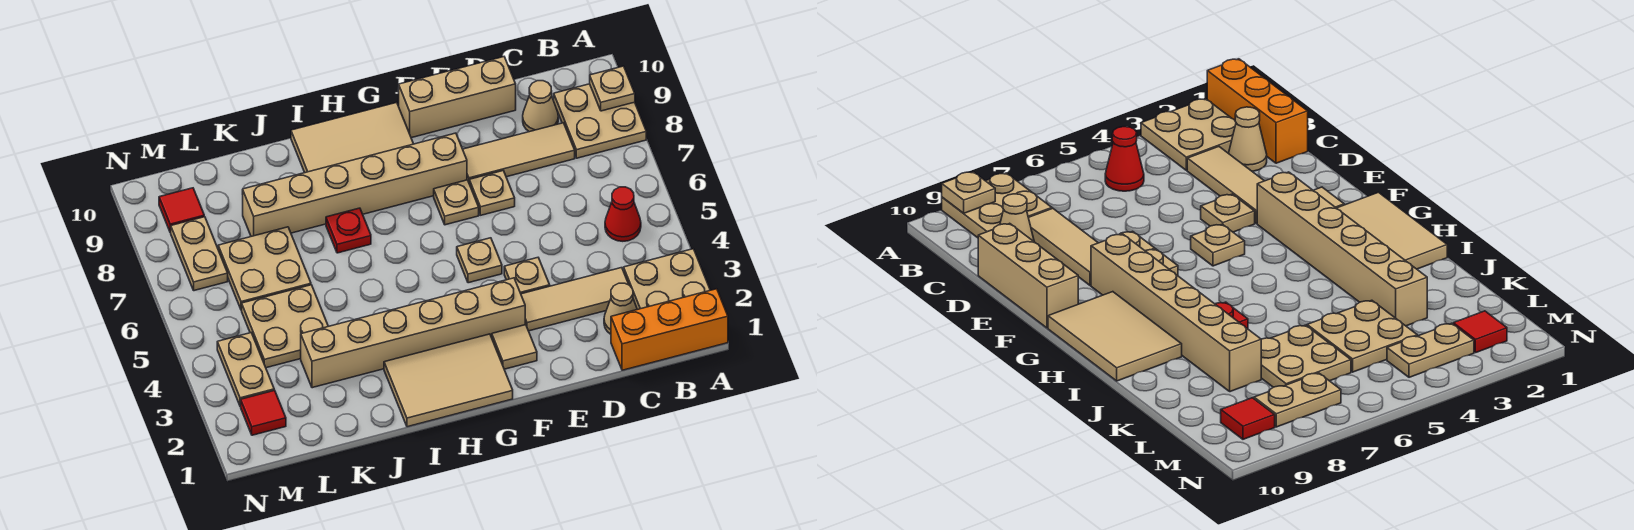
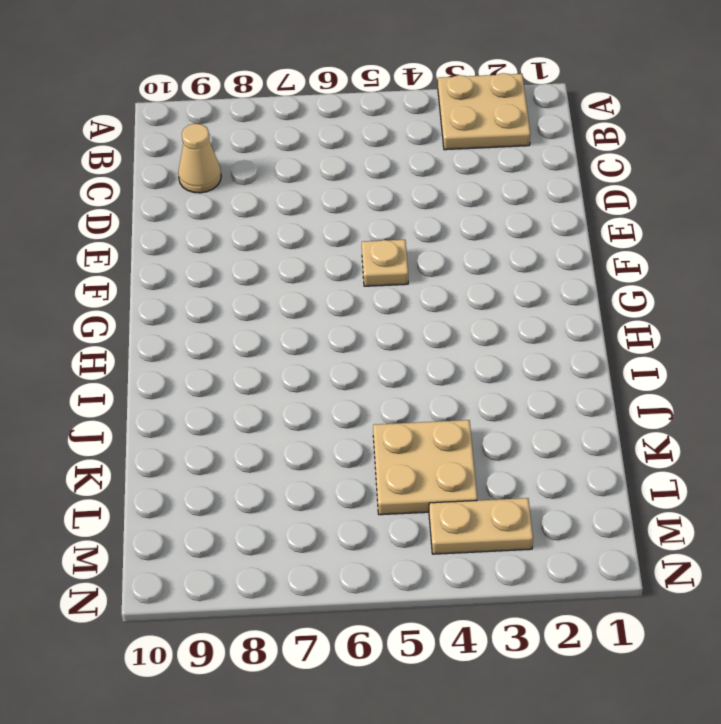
none -> orange 1x3 brick [611,289,728,370]
none -> tan 2x2 plate [554,84,646,158]
none -> red 1x1 cone [605,187,641,241]

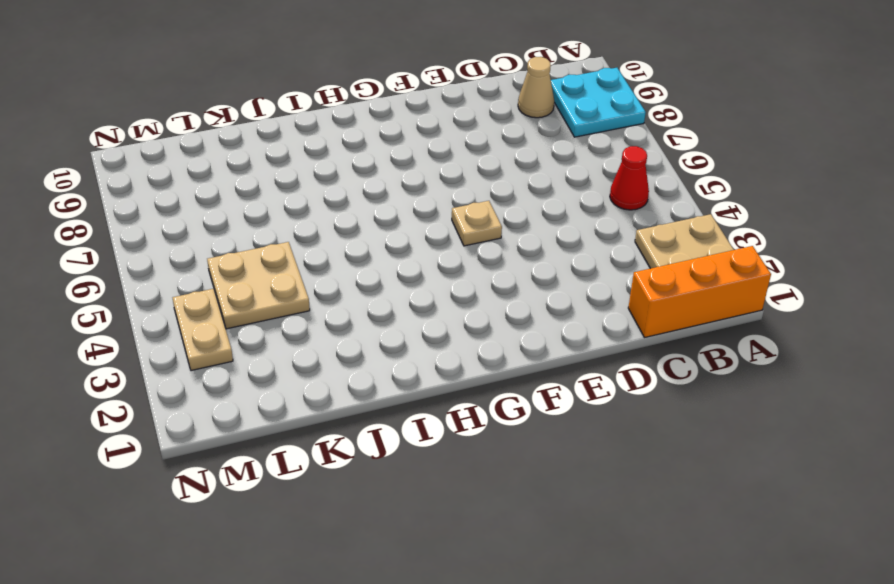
cyan 2x2 plate [551,68,646,137] -> tan 2x2 plate [554,84,646,158]
none -> tan 1x1 cone [604,283,637,334]
none -> tan 1x3 tile [521,268,629,331]
none -> tan 1x3 tile [463,123,575,182]

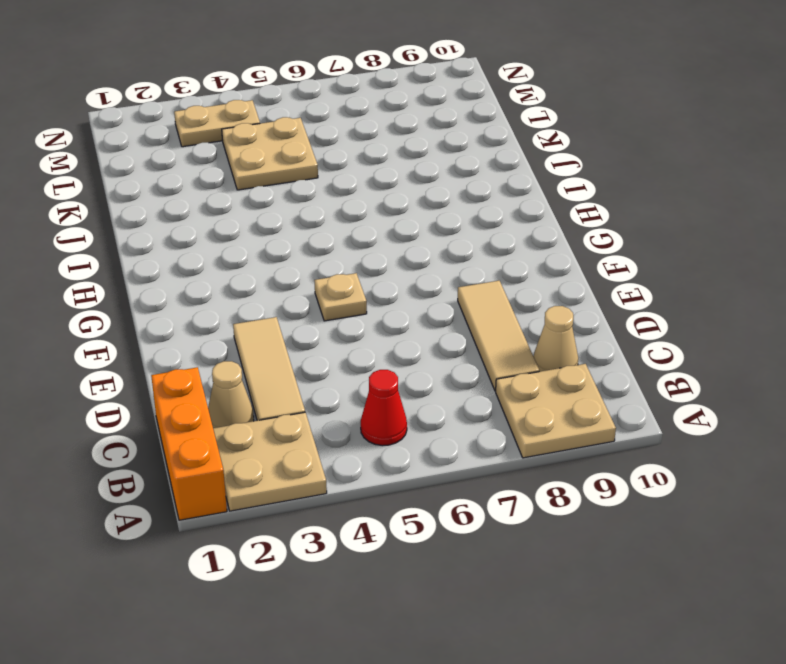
none -> tan 1x3 brick [399,57,516,138]
none -> tan 1x1 plate [504,258,550,294]
none -> tan 1x1 plate [469,171,515,215]

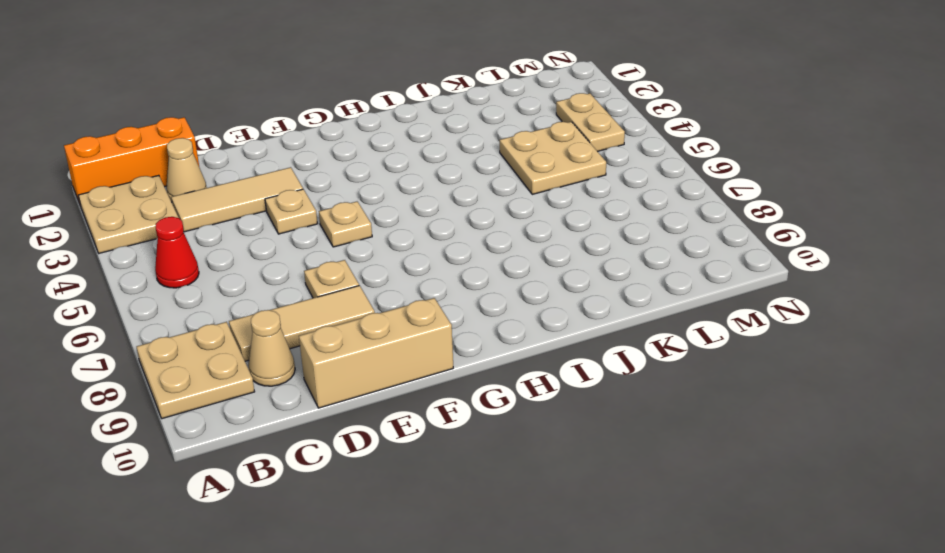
none -> tan 1x1 tile [492,325,537,369]
none -> tan 1x6 brick [301,278,525,388]
none -> tan 1x1 plate [434,180,479,225]

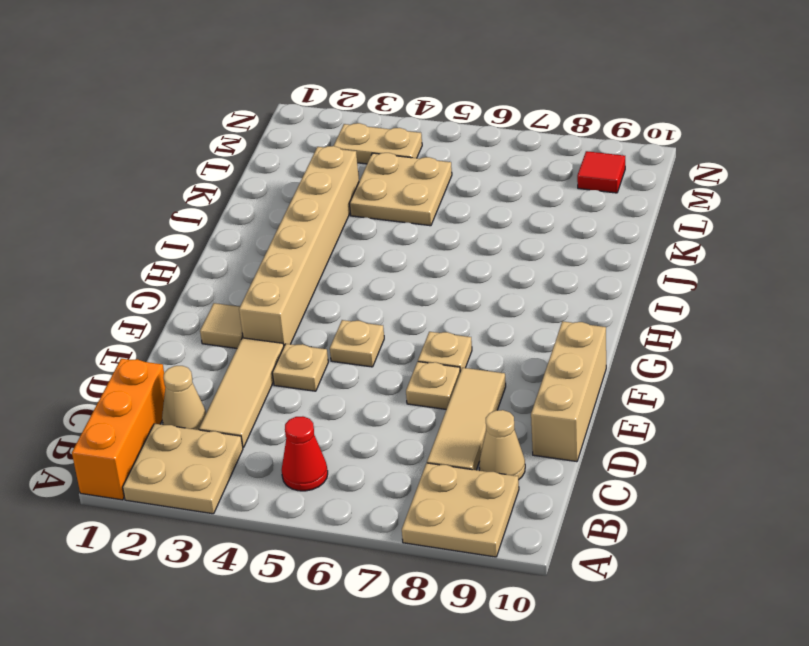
none -> tan 1x6 brick [242,133,467,236]
none -> tan 2x3 tile [384,334,513,427]
none -> tan 2x3 tile [291,102,413,173]

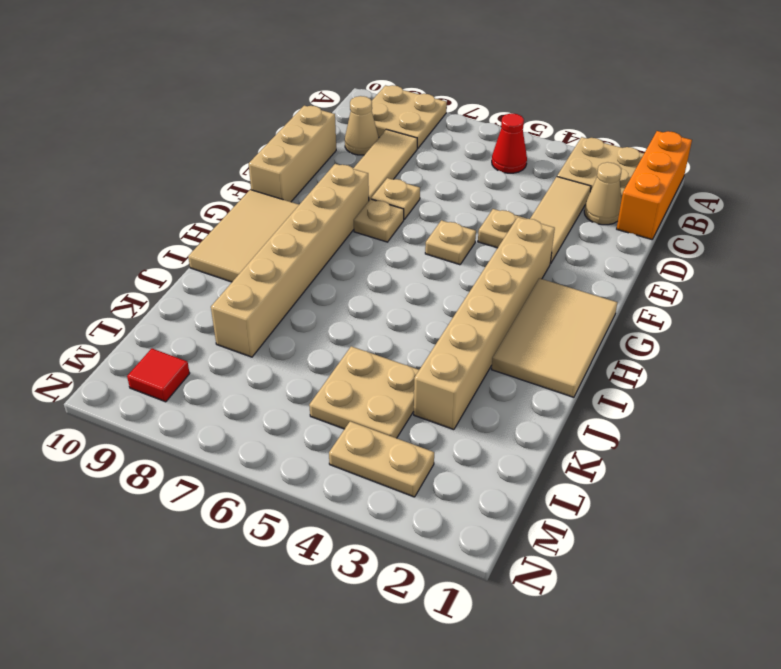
none -> tan 1x1 tile [492,325,537,369]
none -> red 1x1 plate [326,208,371,253]
none -> tan 2x2 plate [218,227,311,310]

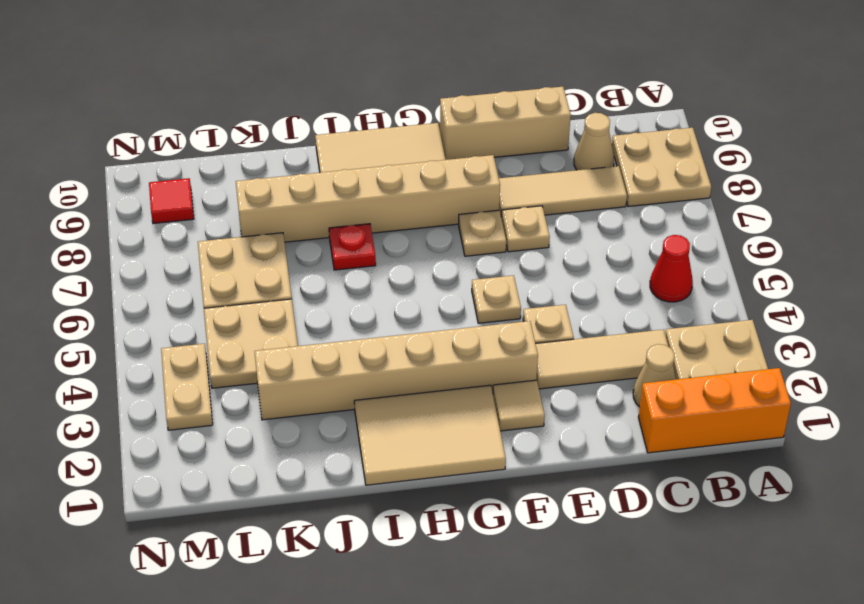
none -> red 1x1 tile [241,390,286,435]
none -> tan 1x2 plate [170,217,228,291]
none -> tan 1x1 plate [590,66,635,111]

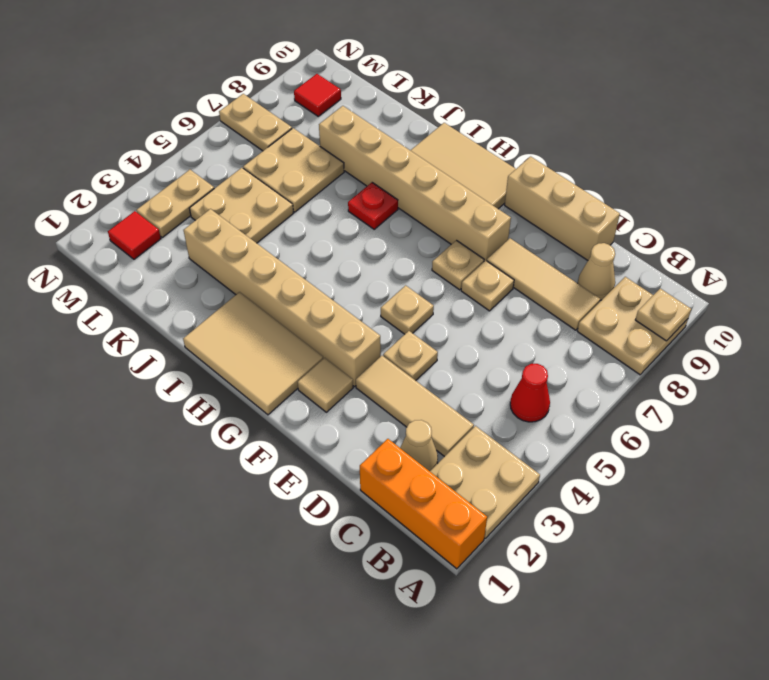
tan 1x2 plate [219,94,292,151] -> tan 1x2 plate turned to [170,217,228,291]

